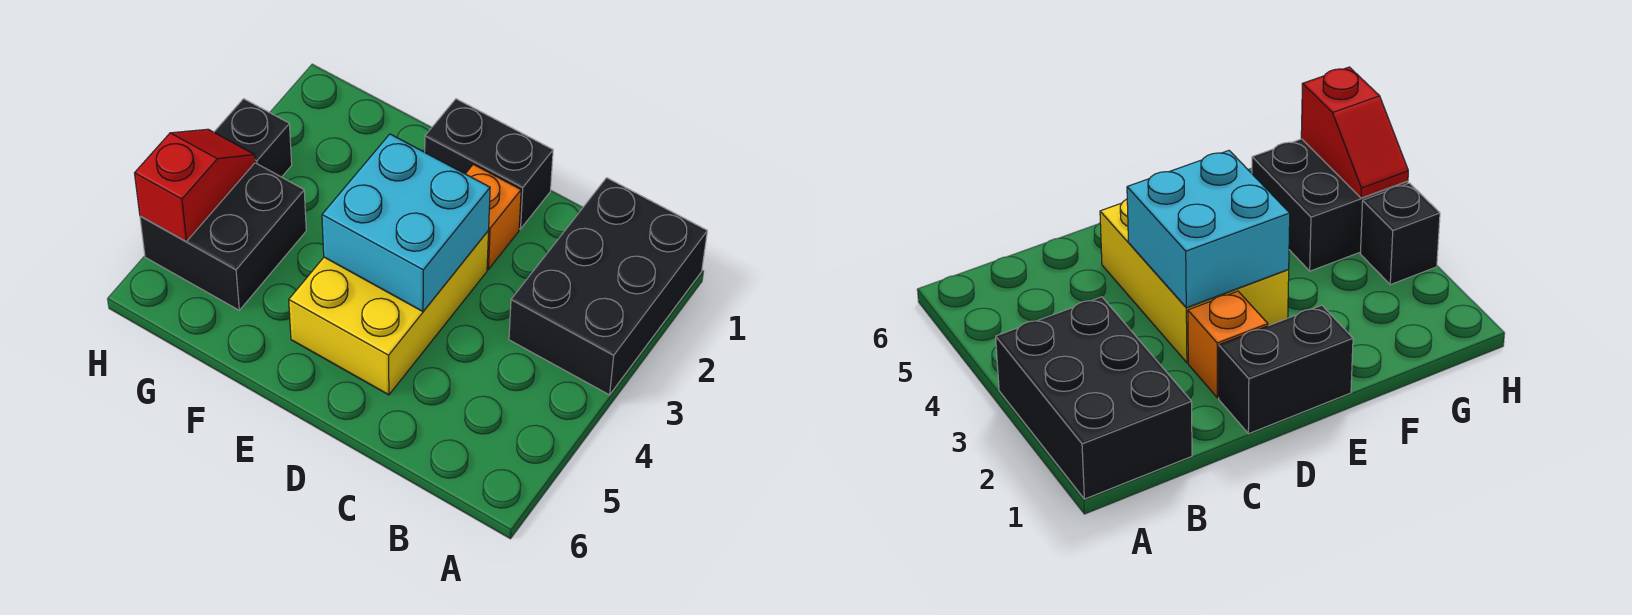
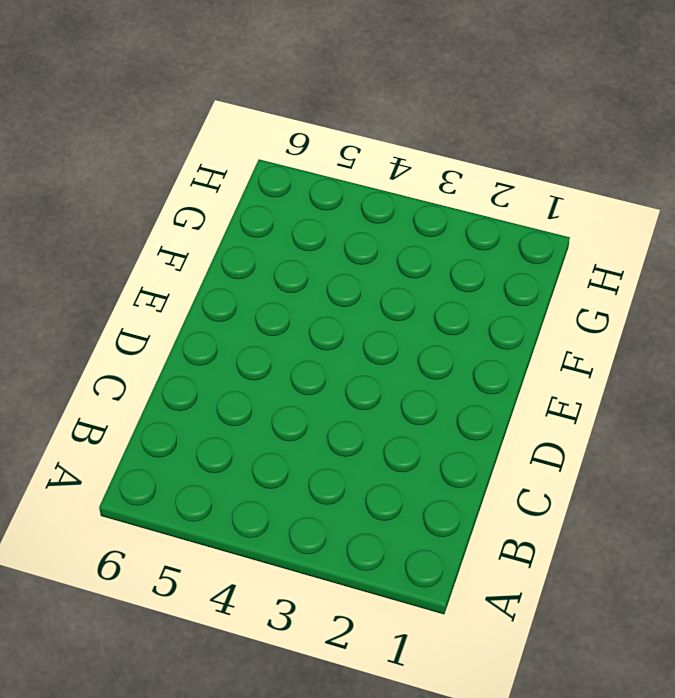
none -> black 2x3 brick [509,178,707,395]
none -> black 1x2 brick [425,99,553,229]

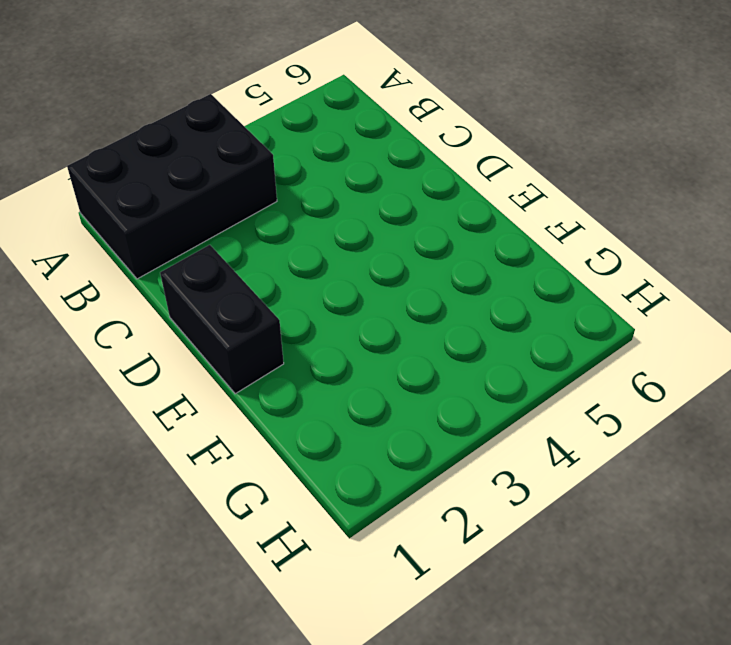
none -> orange 1x1 brick [466,164,521,269]
none -> yellow 2x3 brick [289,231,489,395]

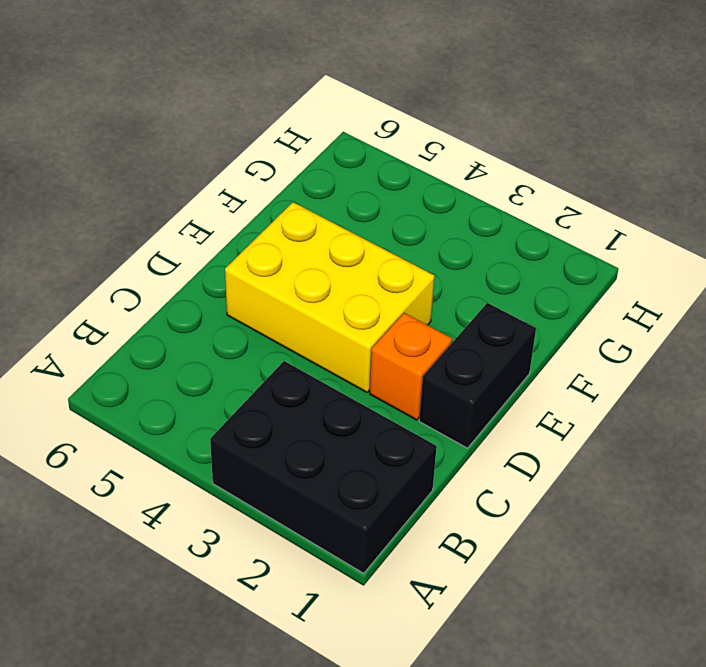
none -> black 2x2 brick [140,163,306,310]
none -> black 1x1 brick [214,99,292,177]

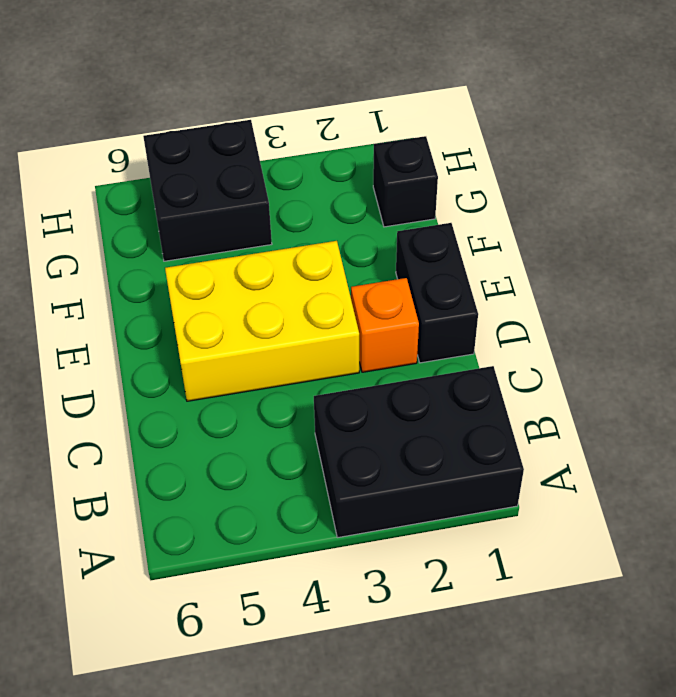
black 1x1 brick [373,136,438,227] -> black 1x1 brick moved to [214,99,292,177]
none -> cyan 2x2 brick [322,134,490,312]
none -> red 1x2 slope [135,129,255,241]

